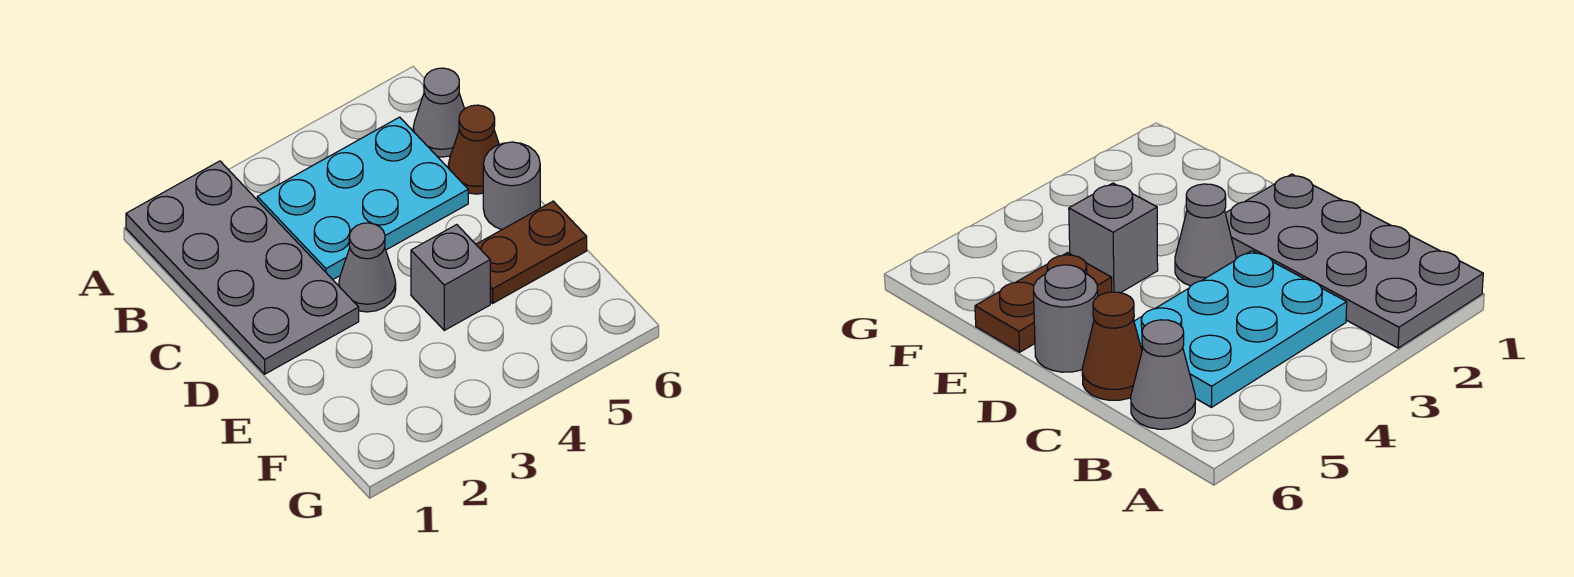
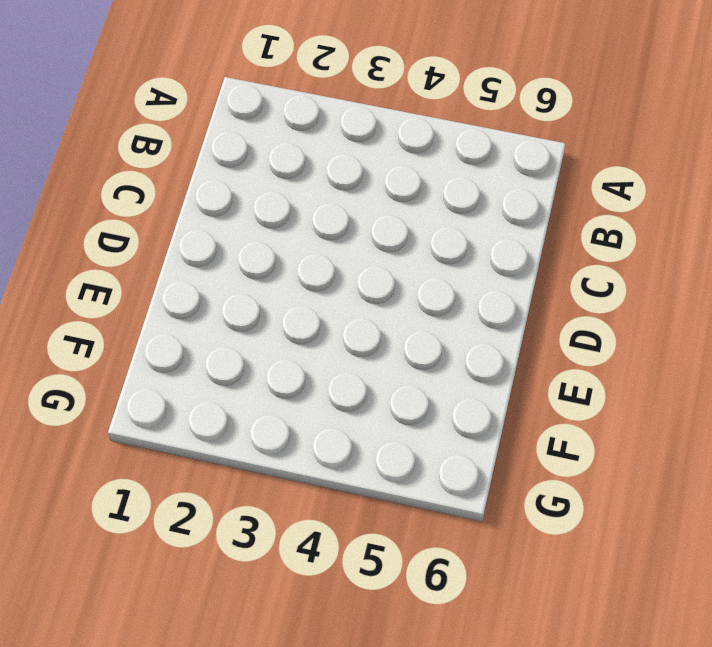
none -> grey 2x4 plate [126,161,359,374]
none -> cyan 2x3 plate [257,117,468,279]

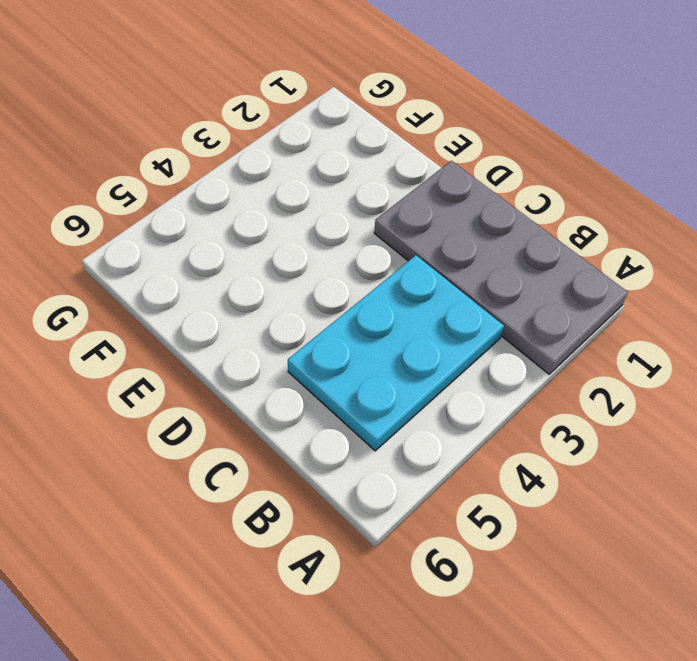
none -> grey 1x1 cone [413,68,464,157]
none -> brown 1x1 cone [448,105,499,194]

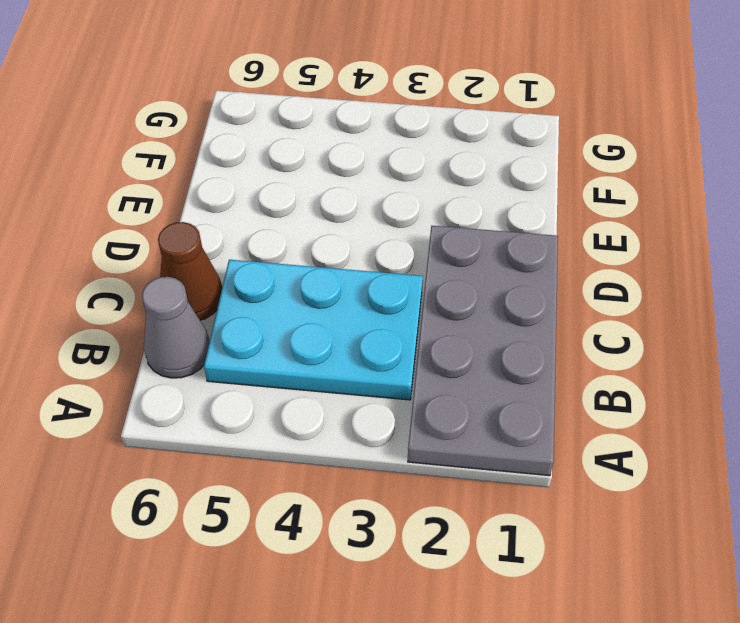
none -> grey 1x1 cone [339,223,396,312]
none -> grey 1x1 round brick [483,142,540,229]

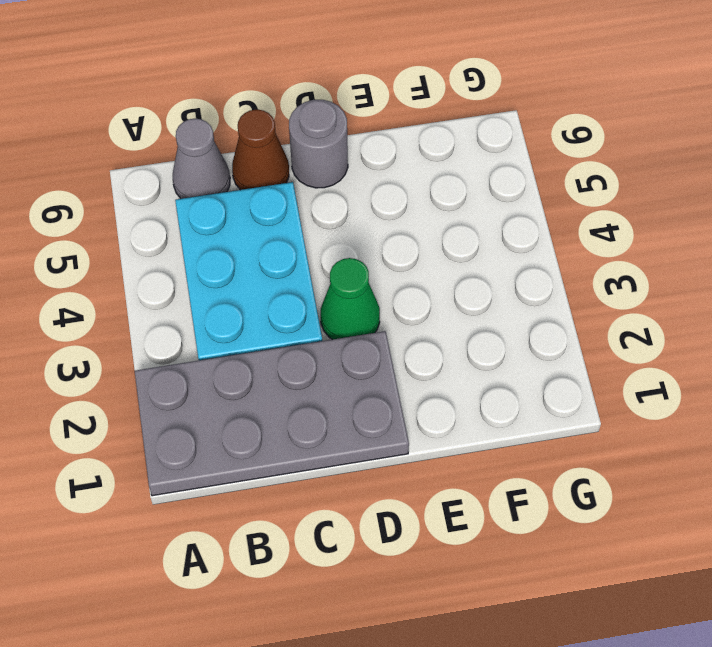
green 1x1 cone [321,258,380,340] -> grey 1x1 cone [339,223,396,312]
none -> grey 1x1 brick [411,225,490,330]
none -> brown 1x2 plate [476,201,587,303]

